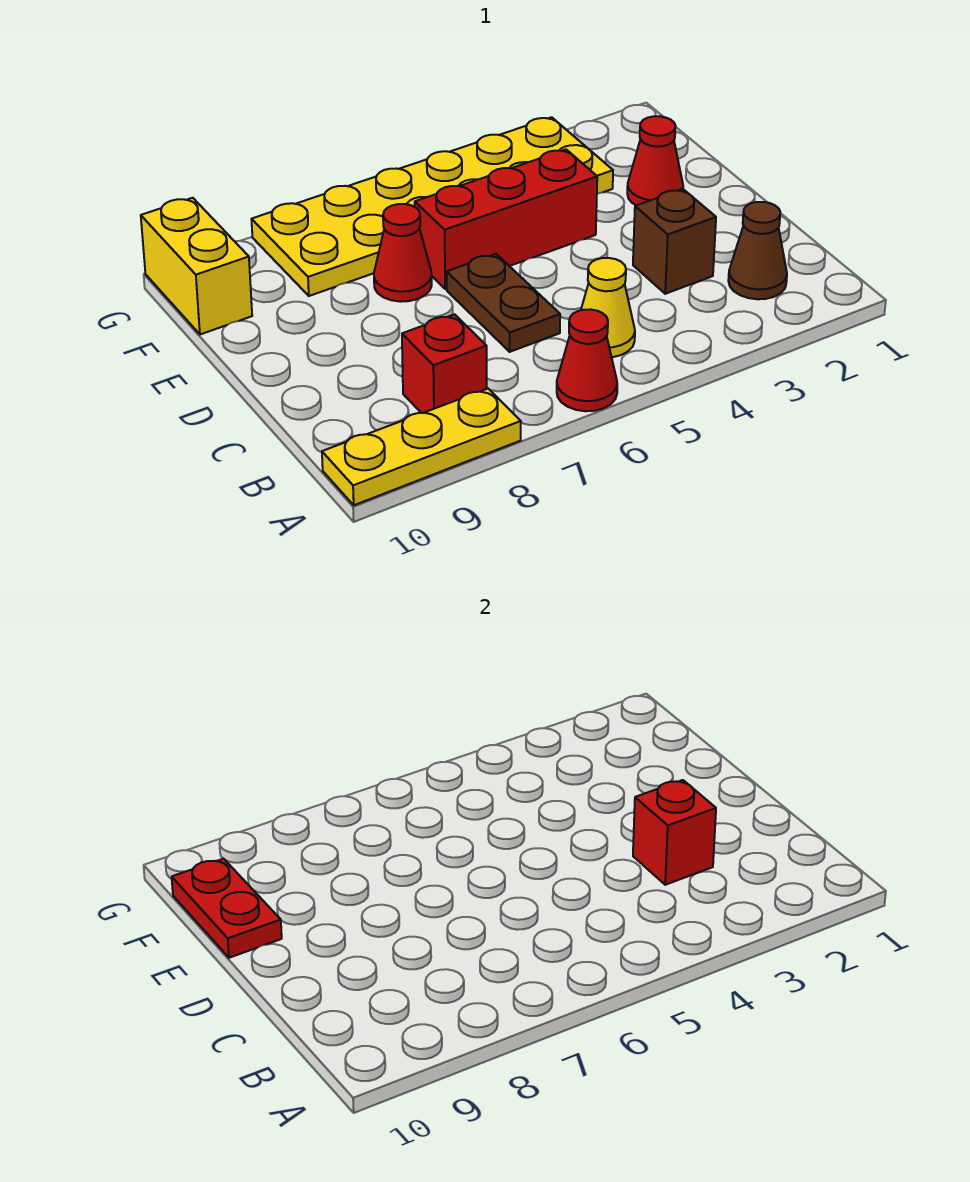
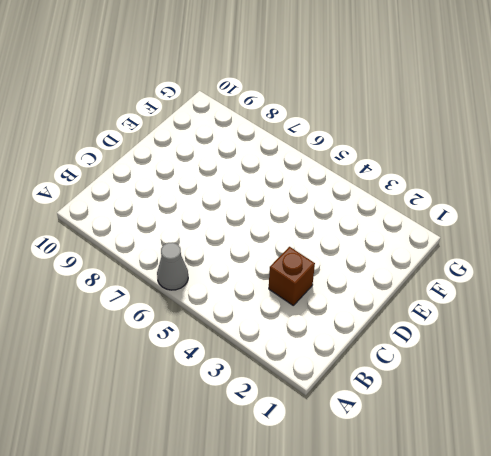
grey 1x1 cone [157,242,188,290] -> red 1x1 cone [557,309,617,411]
none -> yellow 1x3 plate [322,389,521,505]
none -> brown 1x1 cone [728,202,787,299]
none -> yellow 1x1 cone [581,258,635,357]

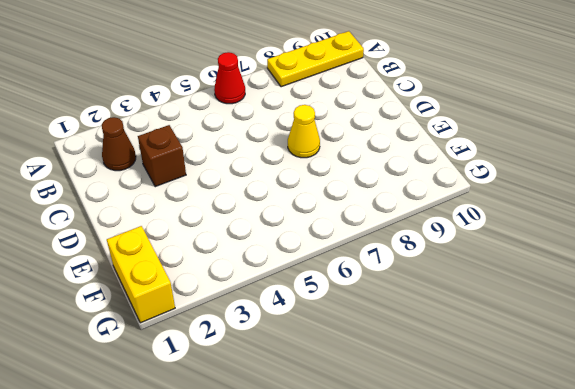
yellow 1x1 cone [288,105,320,158] -> yellow 1x1 cone moved to [581,258,635,357]
yellow 1x2 brick [107,226,175,323] -> yellow 1x2 brick moved to [141,198,252,334]
none -> red 1x1 brick [402,314,487,413]
none -> brown 1x2 plate [447,254,560,352]
none -> red 1x1 cone [627,116,683,205]

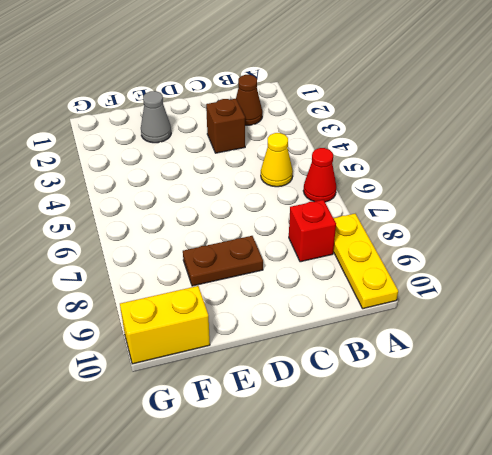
brown 1x2 plate [183,236,263,286] -> brown 1x2 plate moved to [447,254,560,352]
grey 1x1 cone [141,91,171,143] -> red 1x1 cone [627,116,683,205]
none -> red 1x3 brick [415,150,597,289]
none -> red 1x1 cone [374,204,432,302]
none -> yellow 2x6 plate [251,117,613,296]

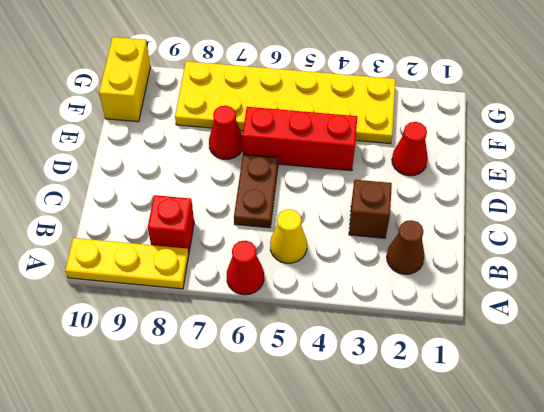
none -> red 1x1 brick [633,780,716,885]
none -> red 1x2 plate [172,859,282,958]

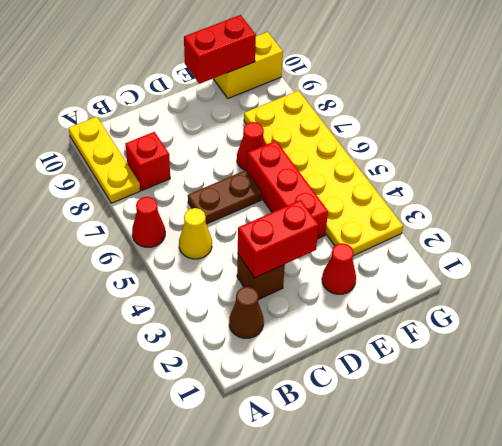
red 1x2 brick [238,200,319,278] -> red 1x1 brick [633,780,716,885]
red 1x2 brick [184,15,256,84] -> red 1x2 plate [172,859,282,958]

